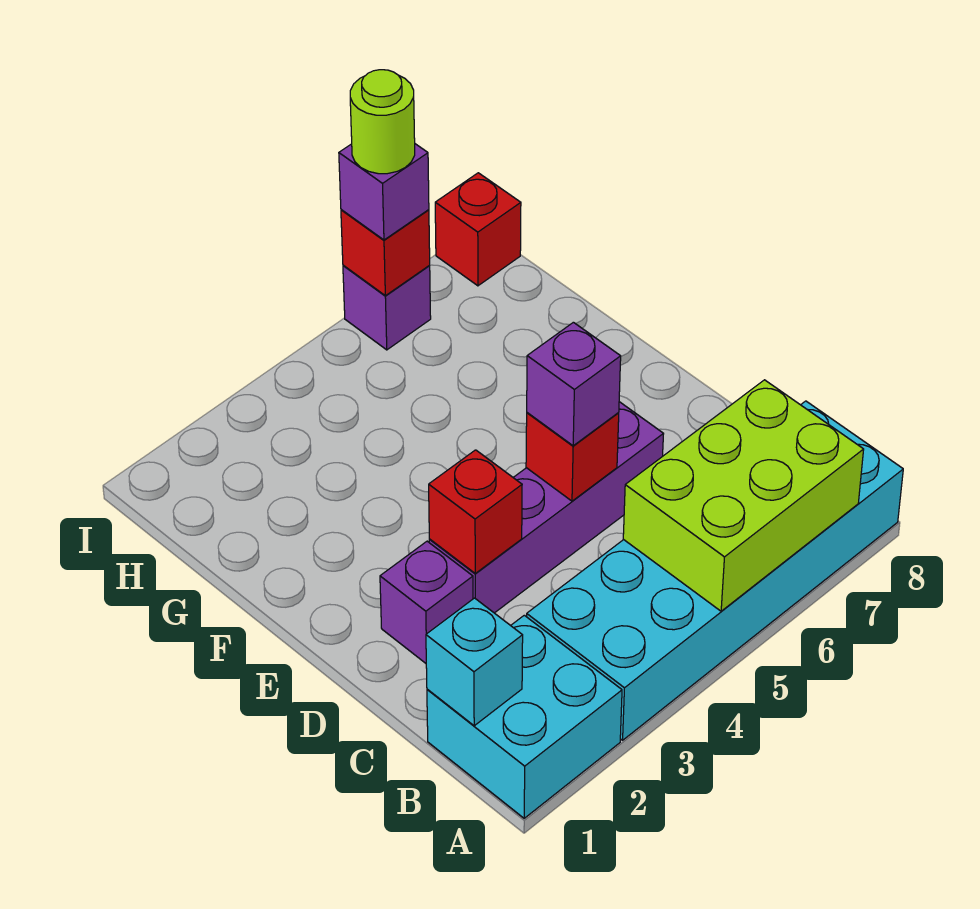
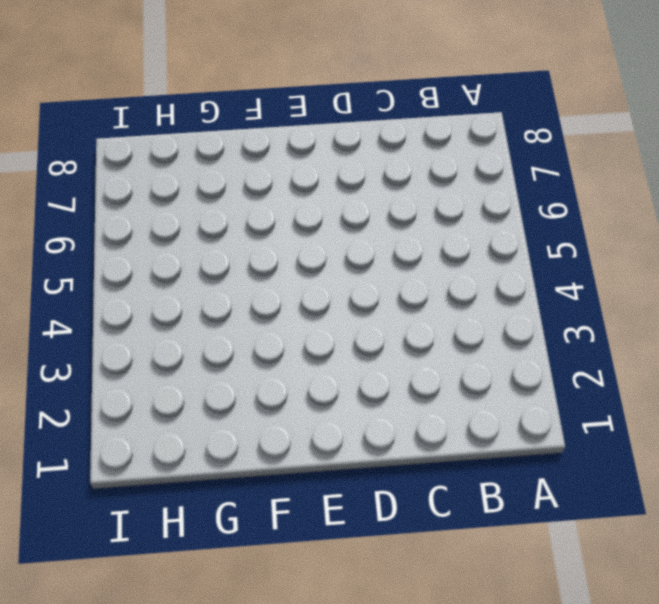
none -> cyan 2x2 brick [427,615,622,818]
none -> cyan 2x6 brick [527,401,903,740]
none -> purple 1x1 brick [380,541,473,663]

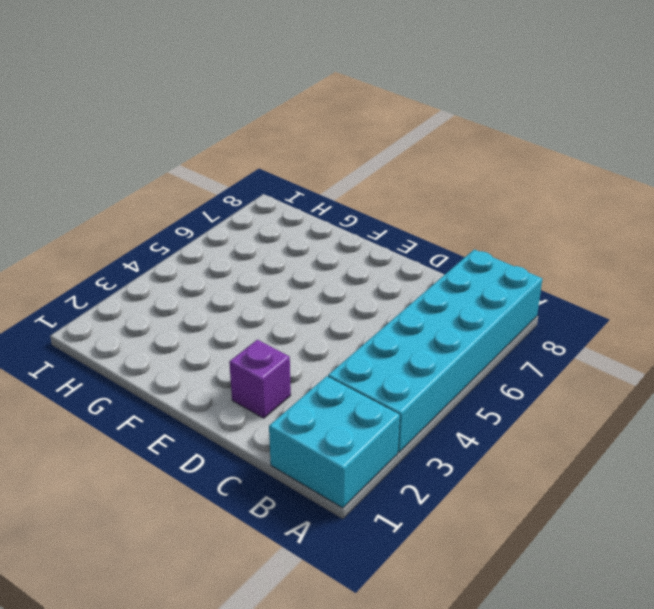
none -> purple 1x4 brick [429,402,663,613]
none -> purple 1x1 brick [343,265,431,350]
none -> red 1x1 brick [435,173,521,286]

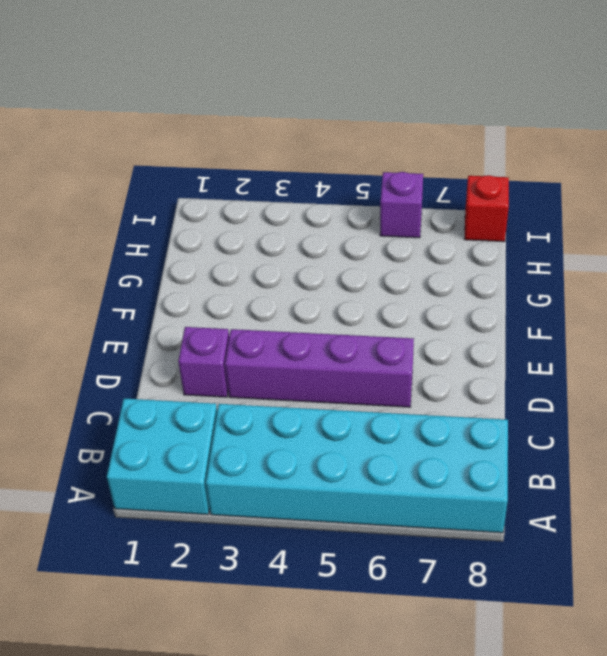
none -> lime 2x3 brick [623,380,864,611]
none -> cyan 1x1 brick [426,598,523,726]
none -> red 1x1 brick [429,450,522,573]

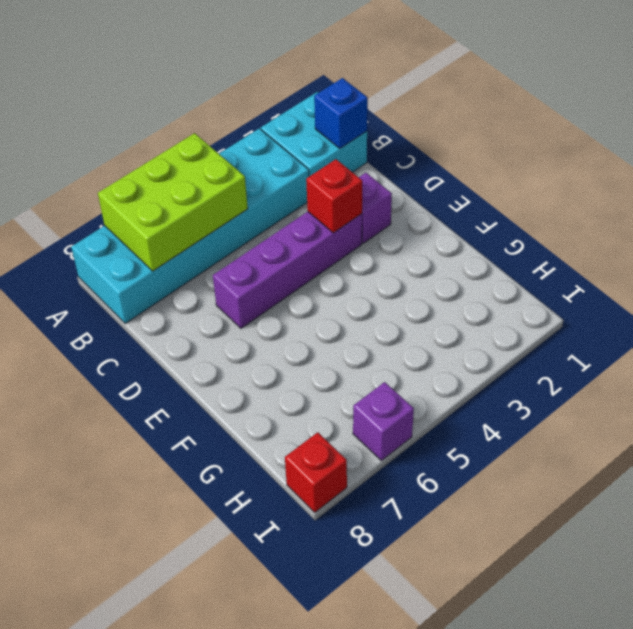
blue 1x1 brick [314,78,368,148] -> cyan 1x1 brick [426,598,523,726]
none -> red 1x1 brick [526,413,619,501]
none -> red 1x1 brick [341,210,430,296]
none -> purple 1x1 brick [527,322,621,446]

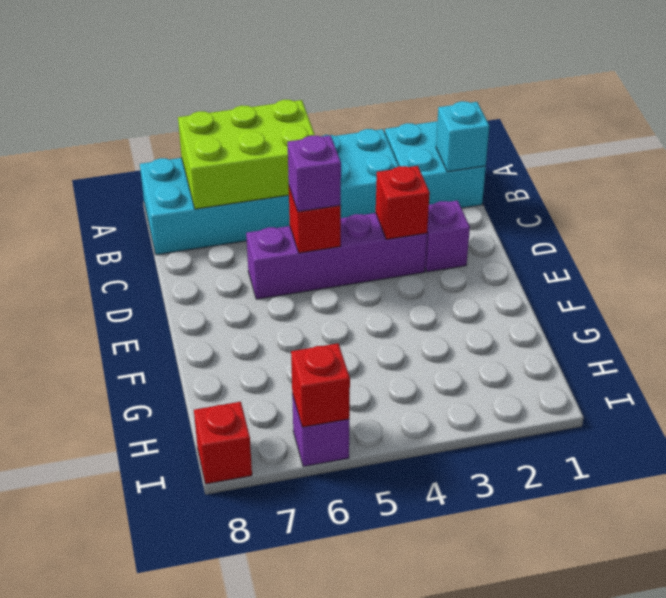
none -> purple 1x1 brick [339,144,429,240]
none -> lime 1x1 round brick [350,70,415,174]

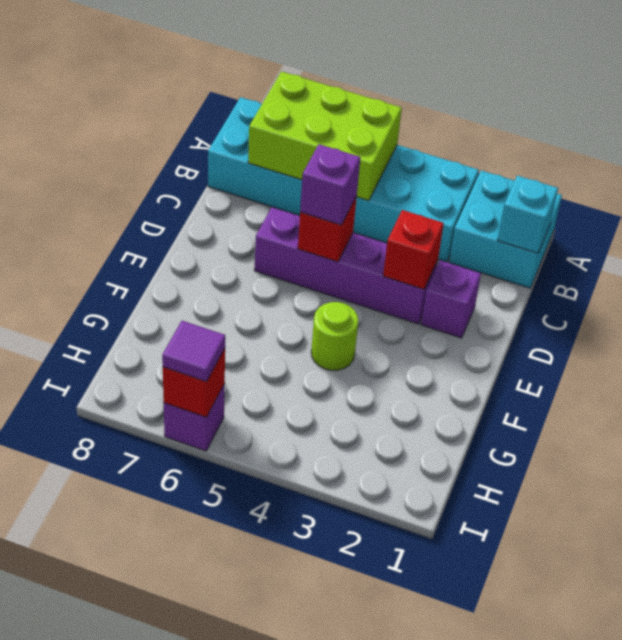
lime 1x1 round brick [311,302,358,370] -> lime 1x1 round brick moved to [350,70,415,174]
purple 1x1 tile [162,321,225,382] -> purple 1x1 brick [339,144,429,240]
none -> red 1x1 brick [435,173,521,286]

